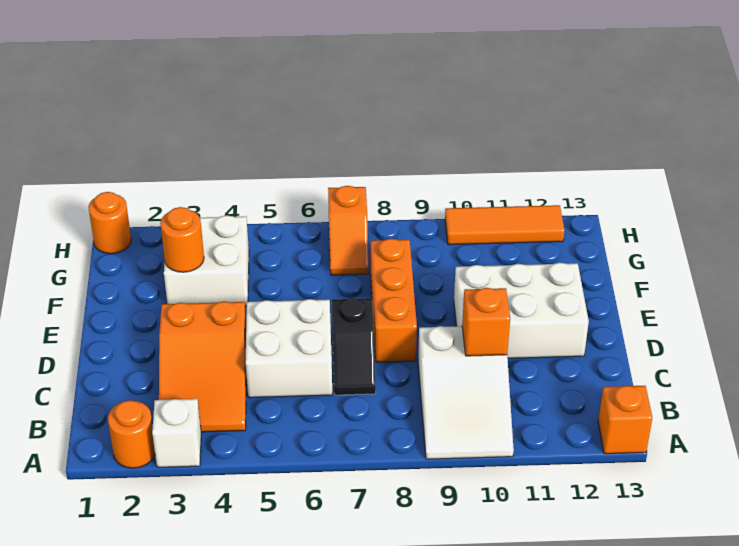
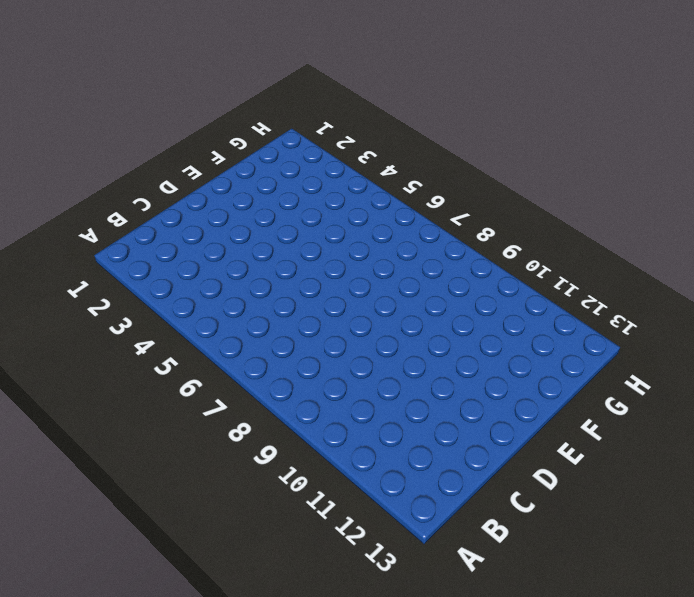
none -> orange 1x1 round brick [108,400,155,468]
none -> white 1x1 brick [152,399,201,467]
none -> white 2x3 slope [418,326,514,459]

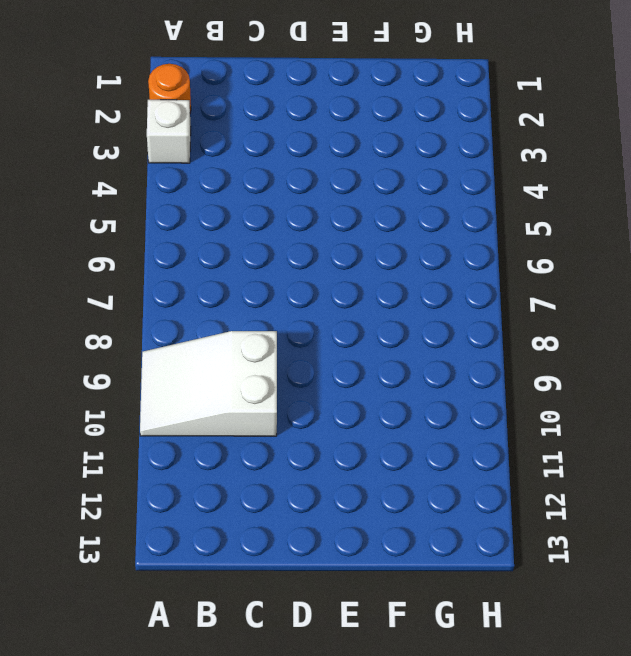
none -> orange 1x1 brick [598,386,652,454]
none -> orange 2x3 slope [159,301,247,432]
none -> white 2x2 brick [246,299,332,398]

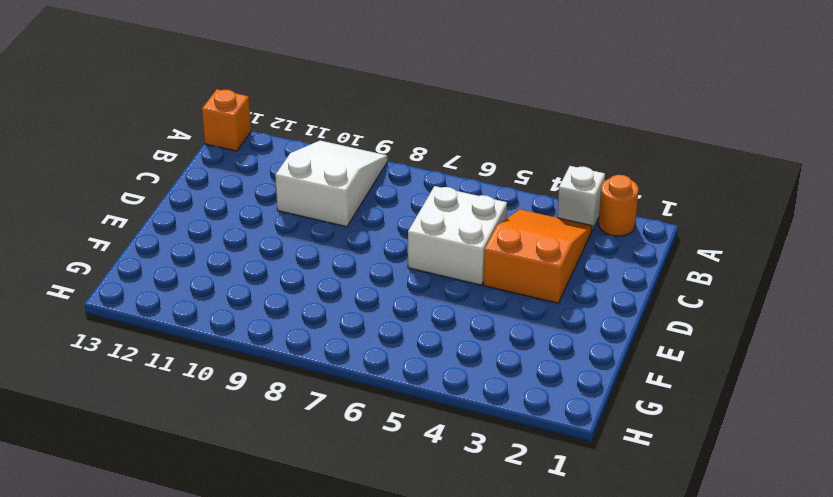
none -> black 1x2 slope [332,298,376,395]
none -> orange 1x3 brick [371,239,417,362]
none -> white 2x3 brick [454,263,589,358]

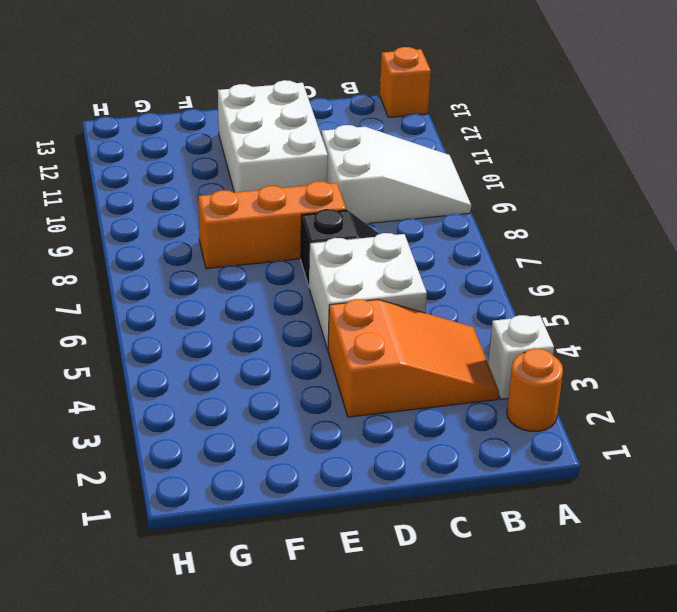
none -> white 2x2 brick [164,215,249,306]
none -> orange 1x2 slope [328,186,369,275]
none -> orange 1x1 round brick [88,192,131,254]

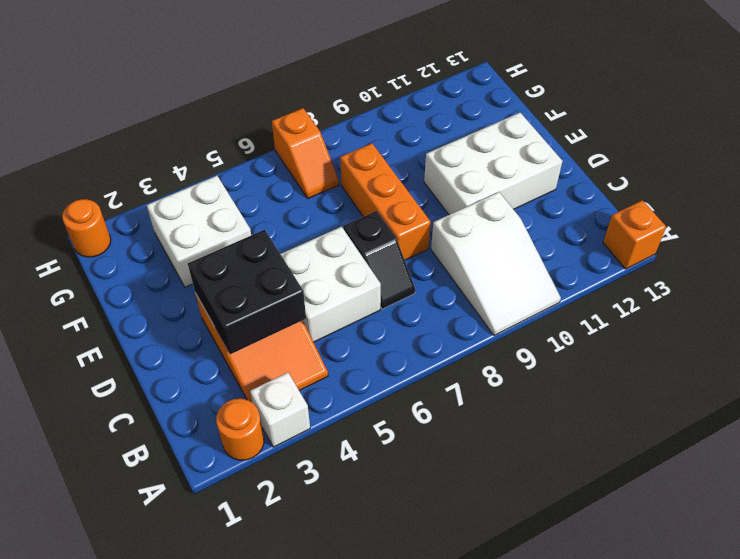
black 2x2 brick [188,230,306,354] -> none
none -> orange 1x3 tile [445,205,565,245]
none -> orange 1x1 brick [462,288,510,356]
none -> orange 1x1 round brick [160,207,204,272]

